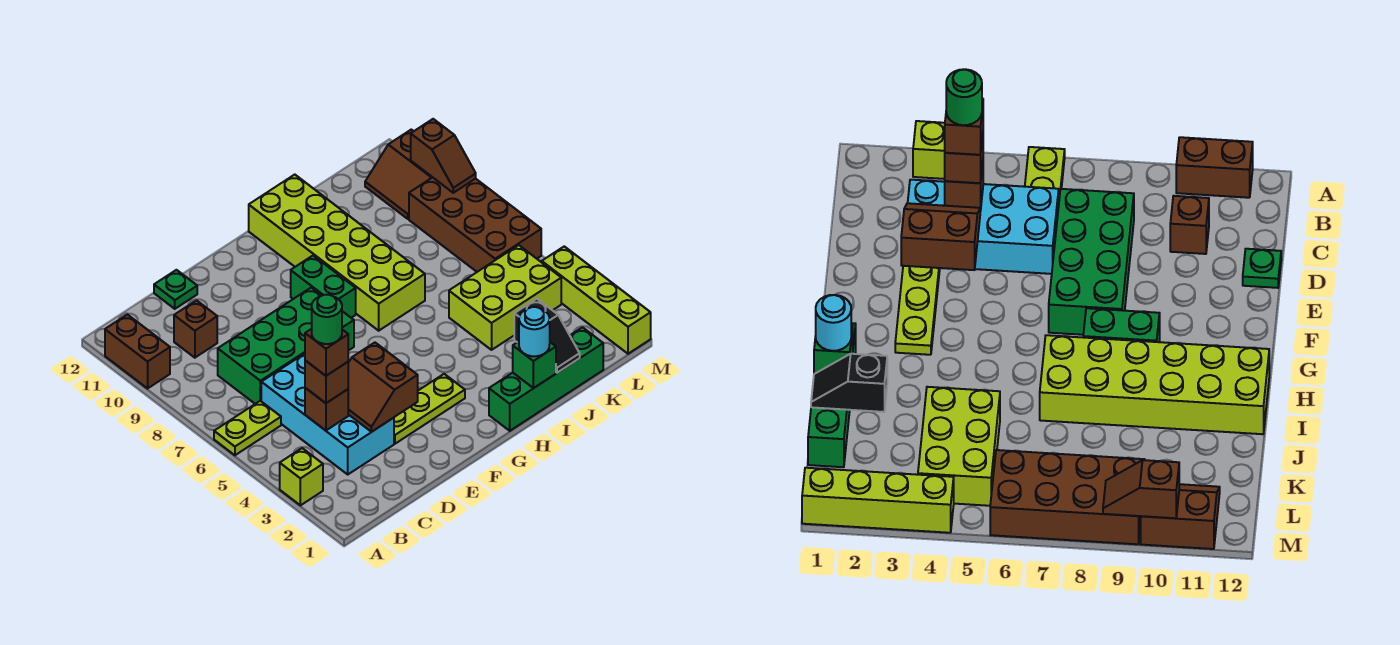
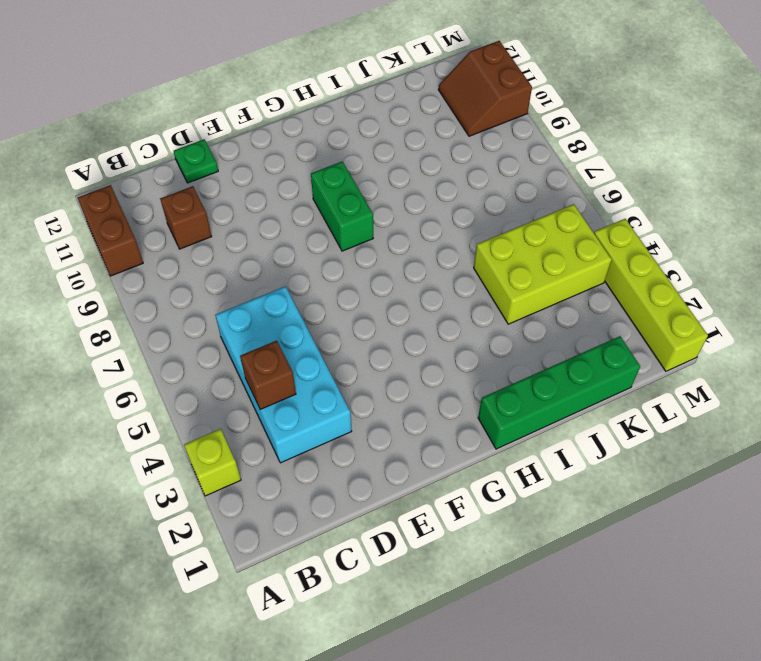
none -> lime 1x2 plate [214,401,281,455]
none -> green 2x4 brick [218,288,354,404]
none -> lime 1x3 plate [394,374,465,444]

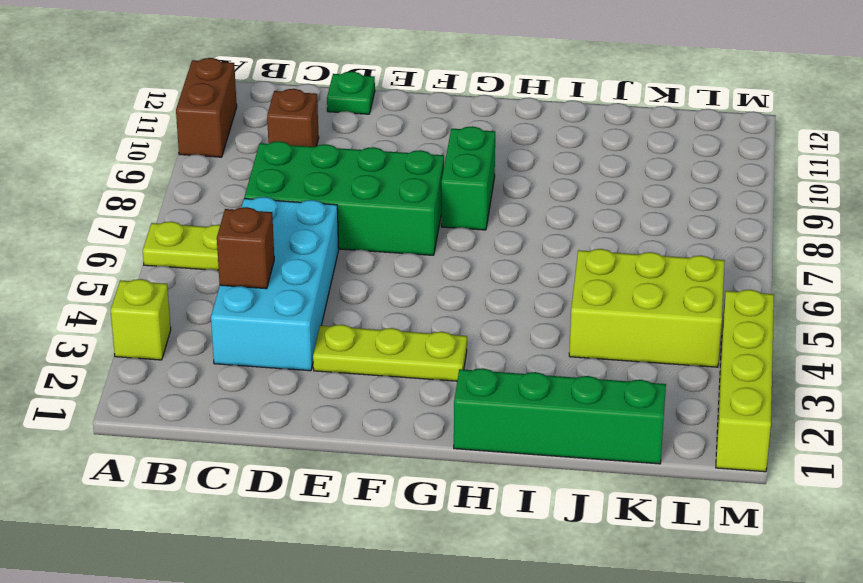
none -> lime 2x6 brick [249,175,425,331]
none -> brown 2x4 brick [409,177,541,272]
none -> brown 2x2 slope [365,130,432,219]

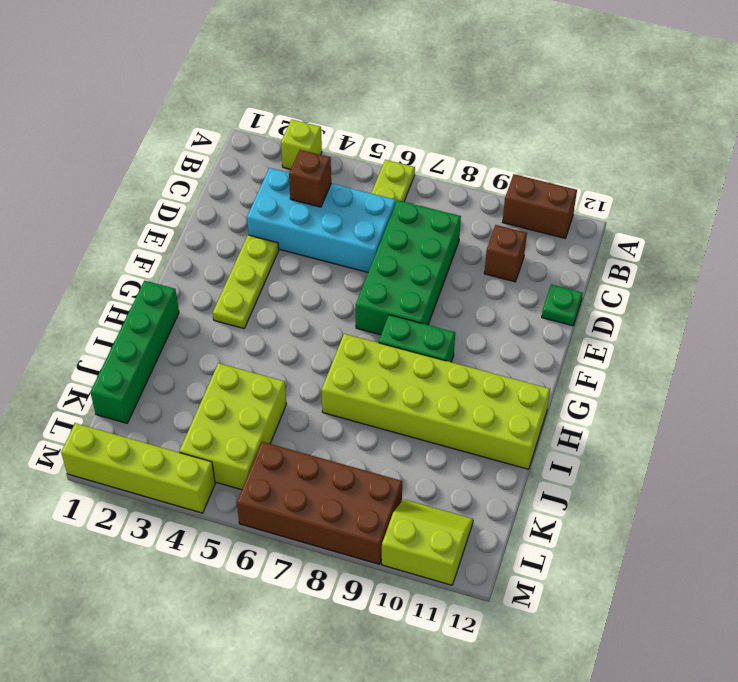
lime 2x2 slope [382,499,473,585] -> brown 2x2 slope [365,130,432,219]
none -> brown 2x2 slope [348,343,418,432]
none -> green 1x1 brick [513,341,556,388]
none -> black 1x2 slope [514,299,580,373]

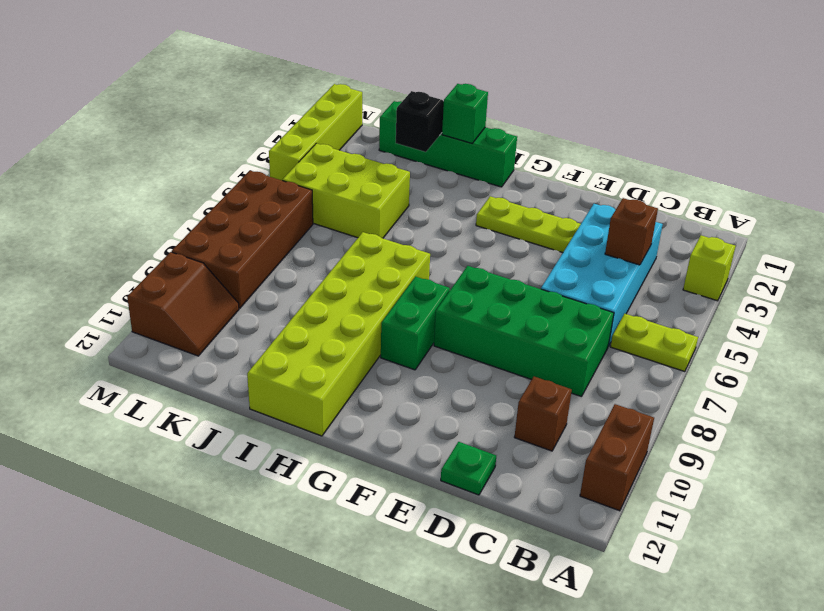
none -> brown 2x2 slope [348,343,418,432]
none -> brown 1x2 slope [411,119,476,193]
none -> brown 1x1 brick [305,361,348,403]

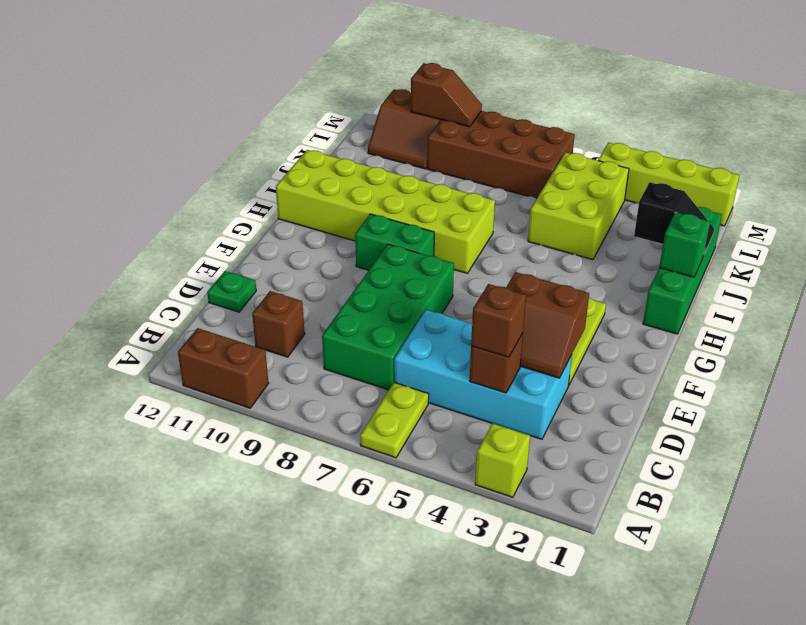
none -> cyan 1x1 round brick [519,307,550,356]
none -> brown 1x1 brick [305,329,348,376]
none -> green 1x1 round brick [312,295,342,344]

